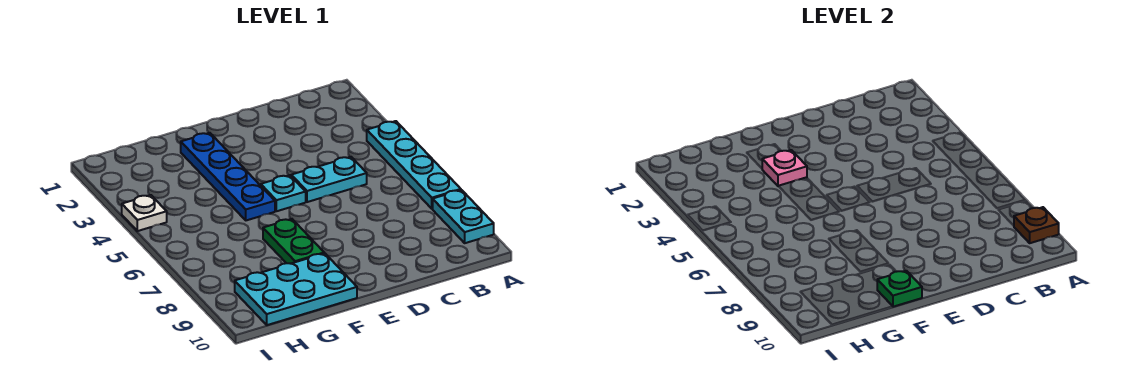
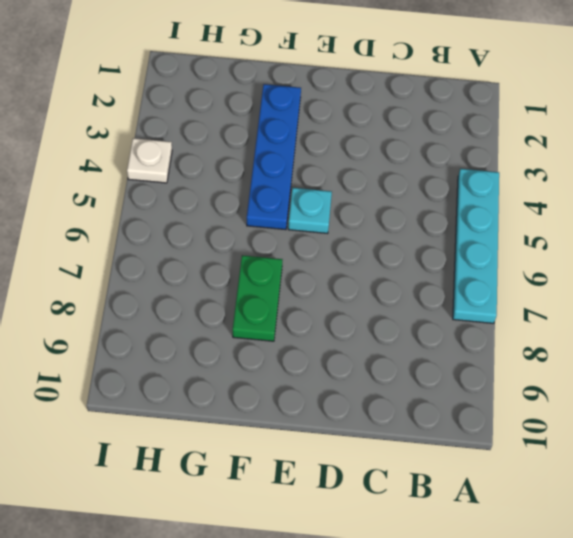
none -> cyan 1x2 plate [433,190,494,243]
none -> cyan 1x2 plate [291,157,367,202]

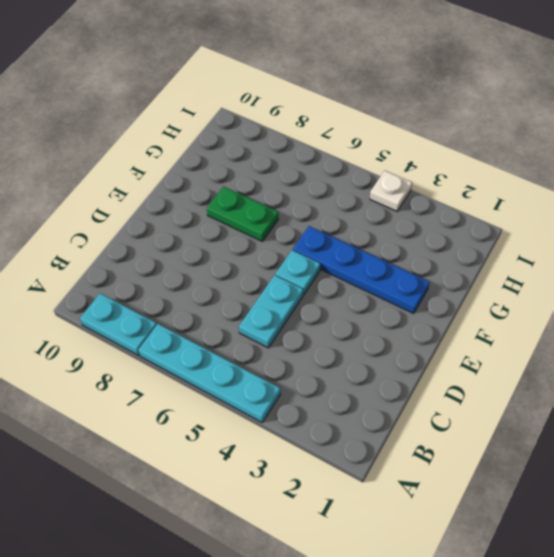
none -> cyan 2x3 plate [235,253,357,325]
none -> brown 1x1 plate [1014,207,1059,243]

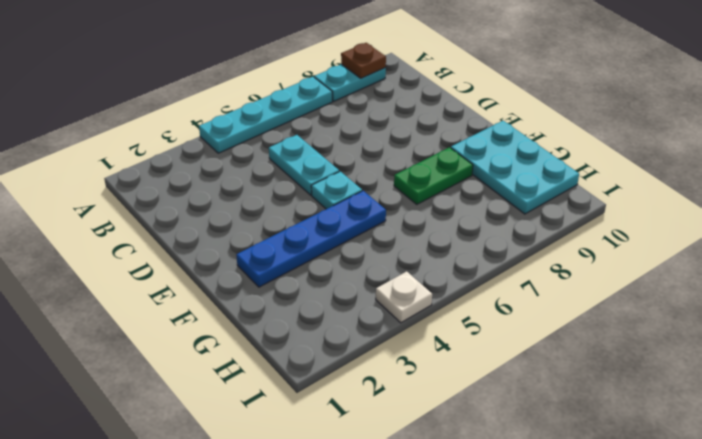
none -> pink 1x1 plate [762,150,807,186]
none -> green 1x1 plate [877,271,922,307]

